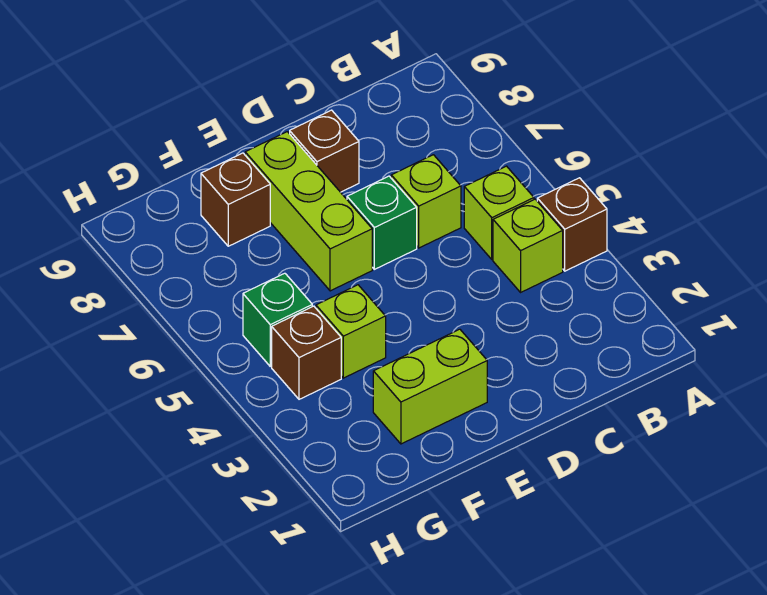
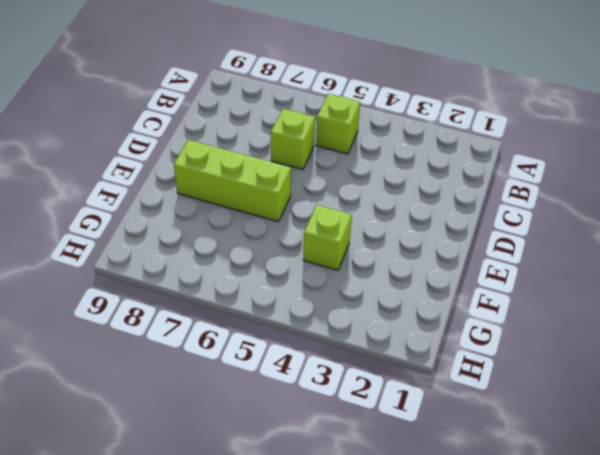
none -> brown 1x1 brick [537,178,607,271]
none -> lime 1x1 brick [493,199,563,292]
none -> green 1x1 brick [347,176,417,269]

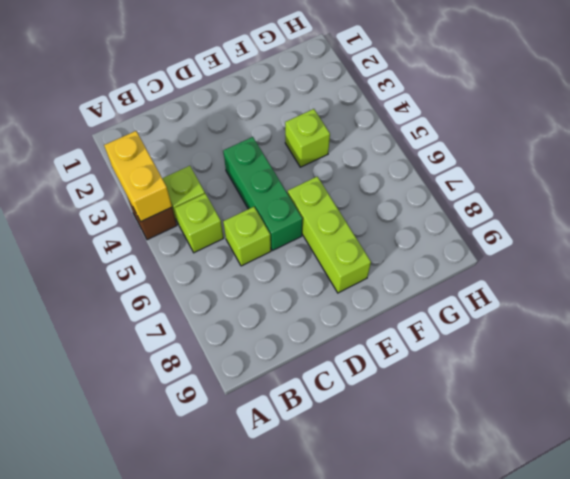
yellow 1x2 brick [104,131,172,221] -> none
green 1x3 brick [223,137,302,251] -> green 1x1 brick [347,176,417,269]
none -> brown 1x1 brick [290,110,359,192]
none -> lime 1x2 brick [373,329,487,444]
none -> brown 1x1 brick [201,153,270,246]

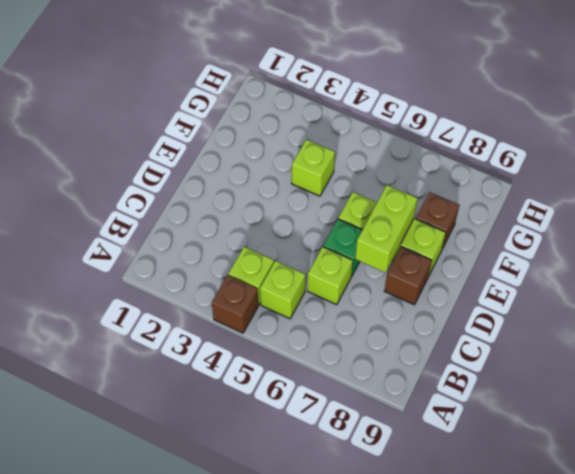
lime 1x2 brick [355,185,418,273] -> lime 1x2 brick moved to [373,329,487,444]
none -> brown 1x1 brick [272,306,341,399]
none -> green 1x1 brick [243,273,312,366]

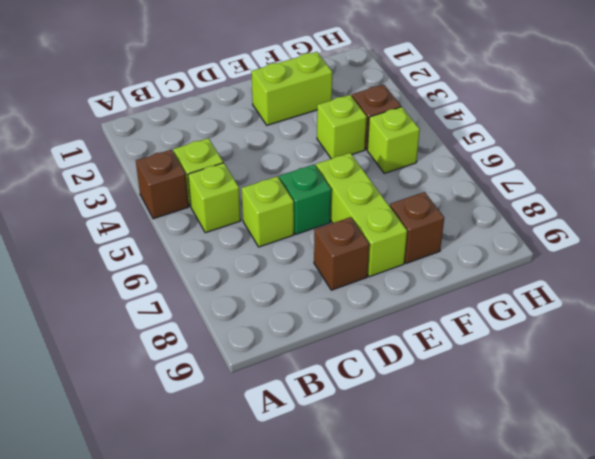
lime 1x1 brick [367,107,420,173] -> green 1x1 brick [243,273,312,366]

